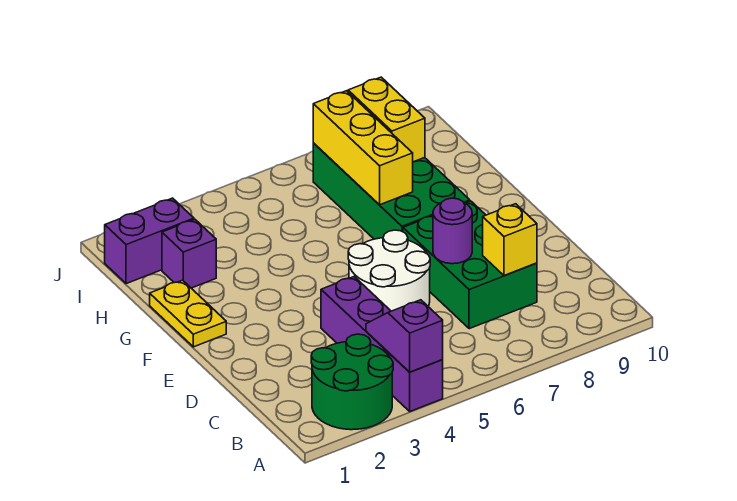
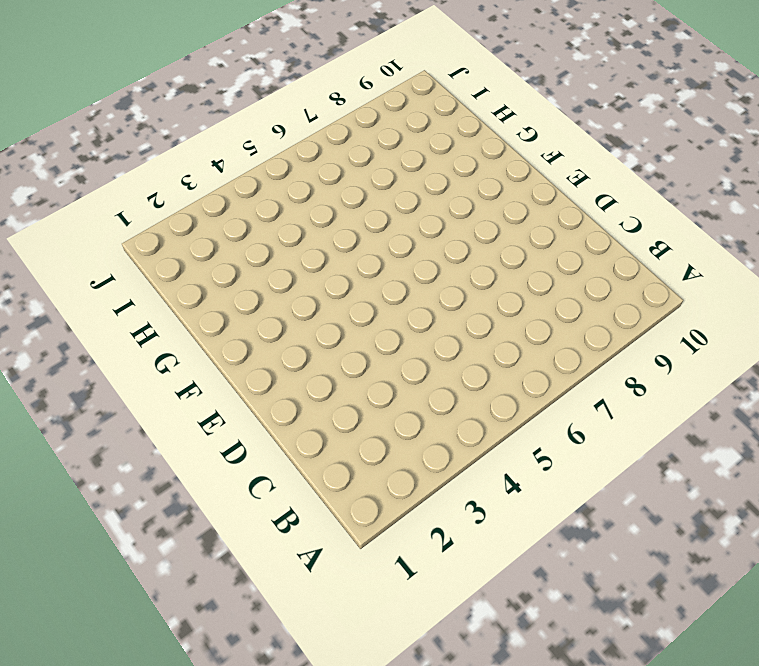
none -> green 2x2 round brick [311,334,393,430]
none -> purple 1x4 brick [321,277,443,411]
none -> green 2x3 brick [403,201,537,329]

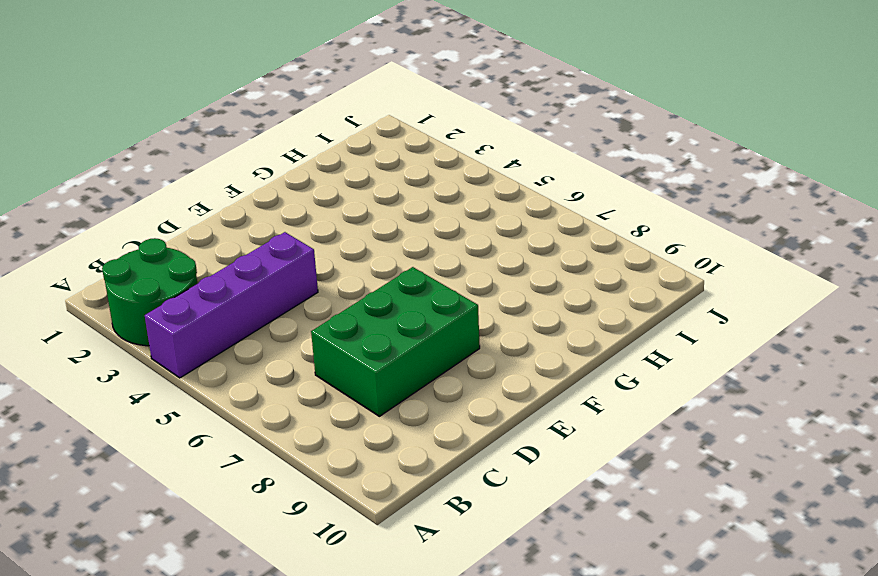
none -> white 2x2 round brick [348,230,430,311]
none -> yellow 1x2 plate [150,280,226,347]
none -> green 2x4 brick [313,143,470,239]

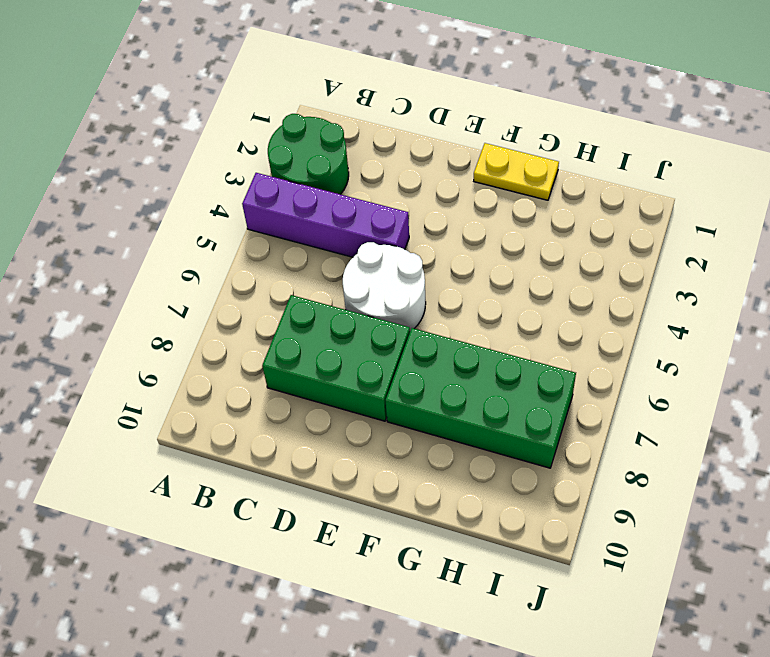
none -> purple 1x1 brick [162,219,216,288]
none -> purple 1x2 brick [105,198,194,284]
none -> purple 1x2 slope [366,300,443,372]

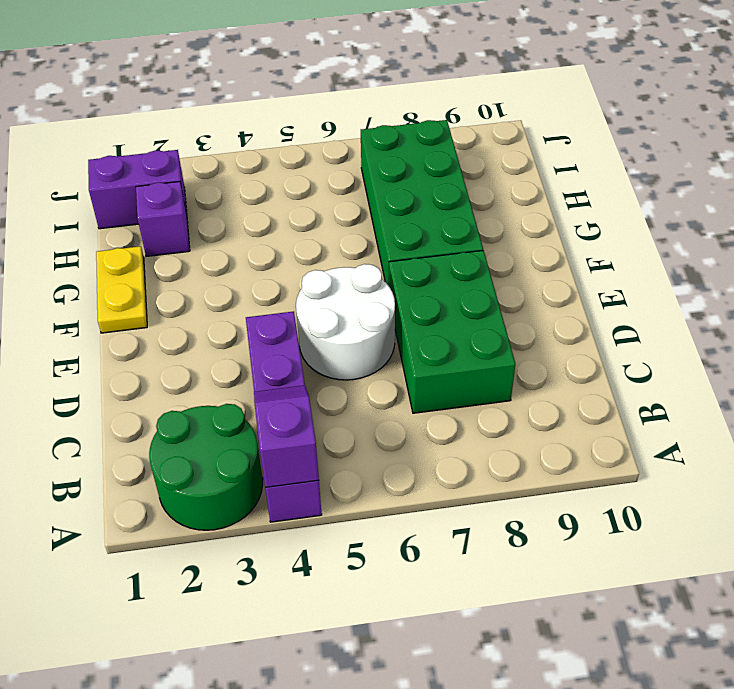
none -> yellow 1x1 brick [483,204,537,276]
none -> purple 1x1 round brick [433,198,472,264]
none -> yellow 1x3 brick [313,91,413,205]

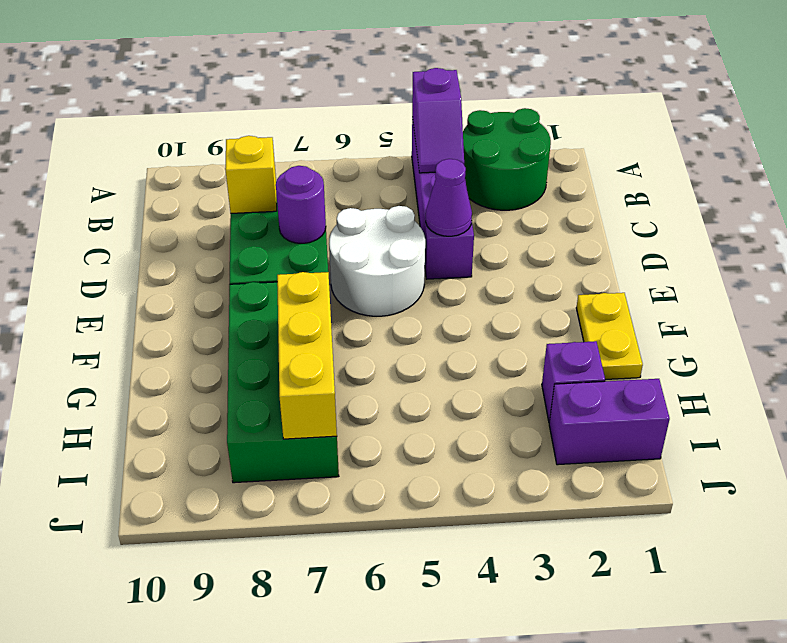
purple 1x1 cone [426,159,472,236] -> none
none -> yellow 1x2 brick [348,77,425,162]

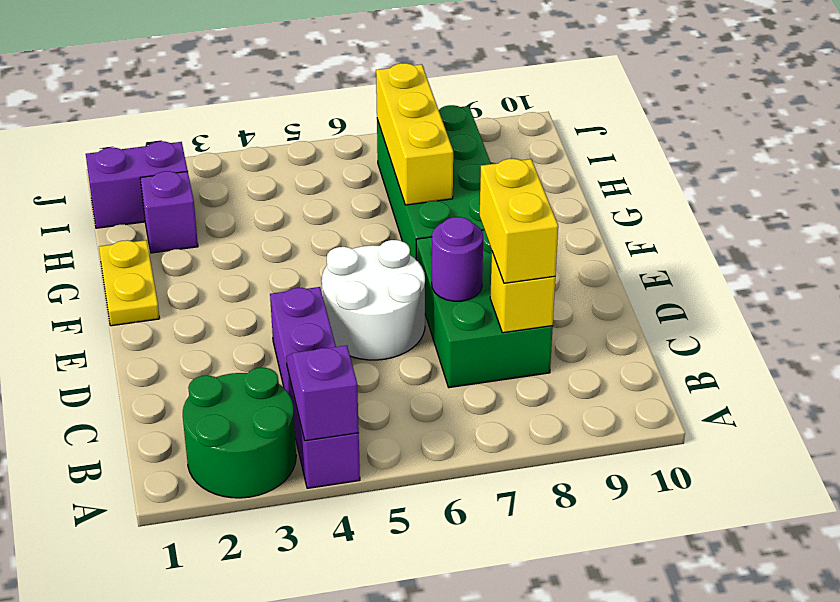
yellow 1x2 brick [480,159,558,283] -> yellow 1x2 brick moved to [348,77,425,162]

